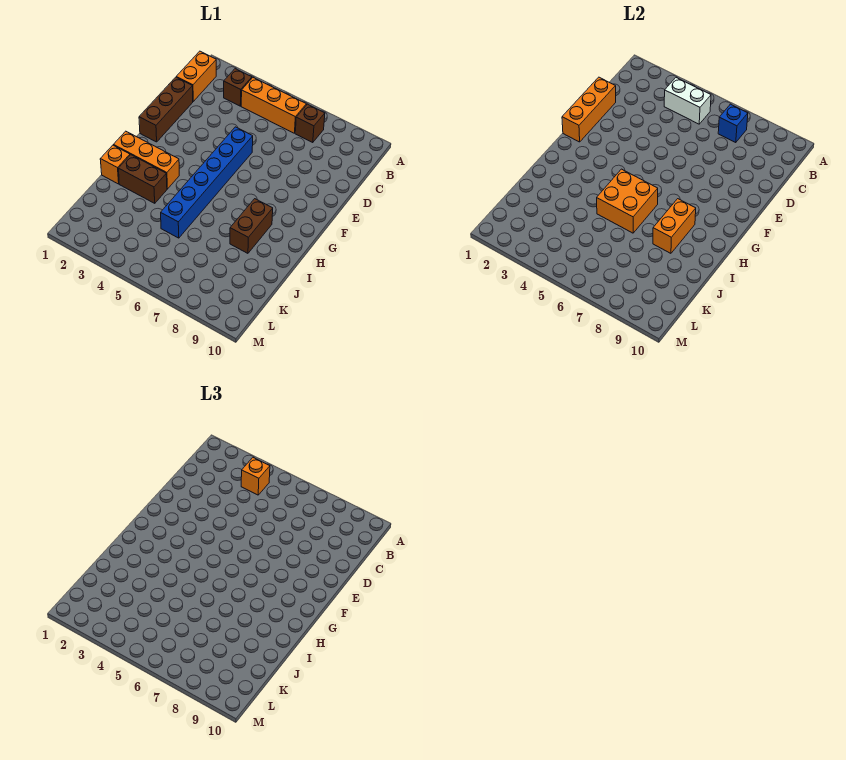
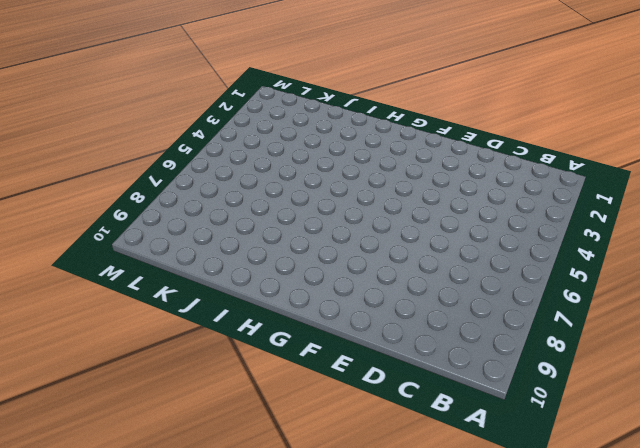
none -> orange 1x2 brick [177,51,216,101]
none -> brown 1x1 brick [224,69,252,106]
none -> orange 1x3 brick [241,78,306,133]

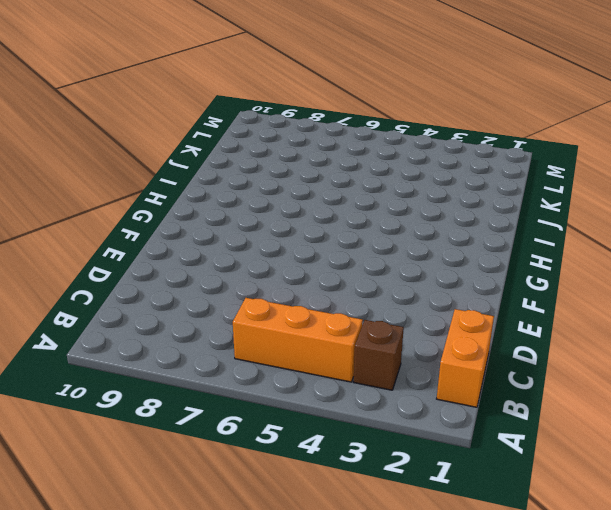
none -> brown 1x1 brick [295,104,325,142]
none -> brown 1x3 brick [139,77,193,142]
none -> blue 1x6 brick [161,127,253,238]

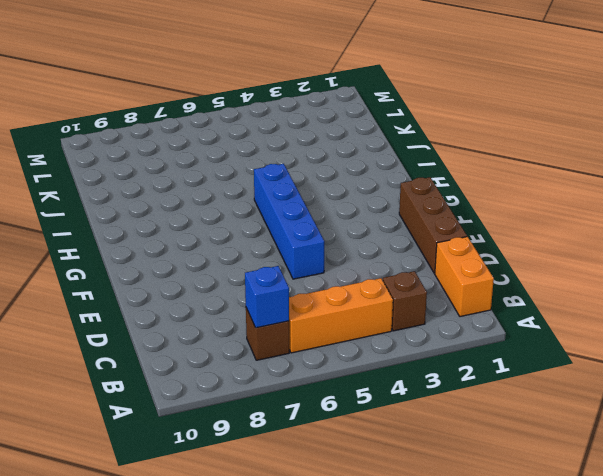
blue 1x4 brick [254,164,324,279] -> blue 1x6 brick [161,127,253,238]
none -> orange 1x3 brick [114,131,179,189]
none -> brown 1x2 brick [230,199,273,253]
none -> orange 1x1 brick [100,145,130,184]

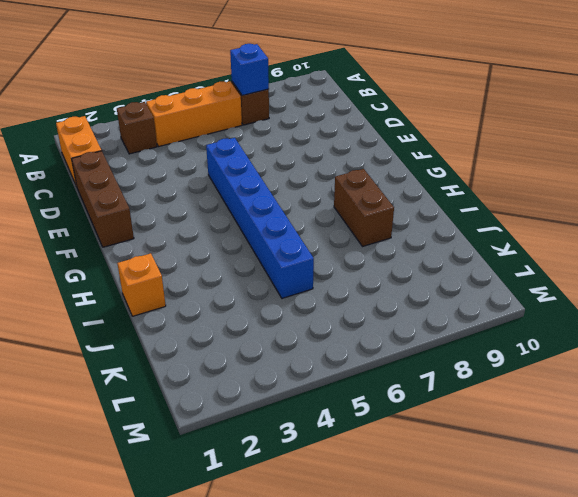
none -> orange 1x3 brick [114,131,179,189]
none -> brown 1x2 brick [118,155,167,203]
none -> white 1x2 brick [664,78,711,124]

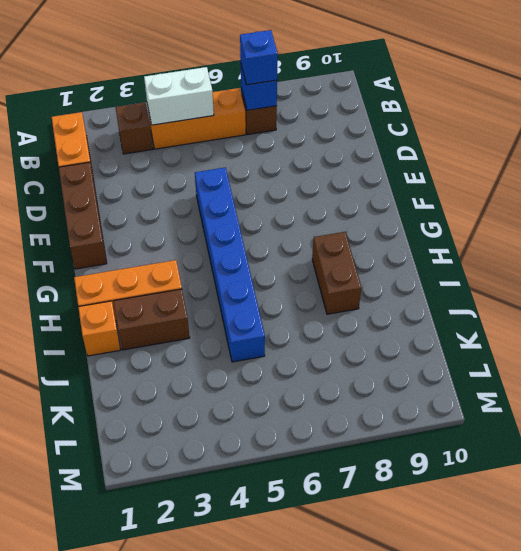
blue 1x1 brick [240,30,278,85] -> none
none -> orange 1x3 brick [562,77,616,142]
none -> orange 2x2 brick [597,169,658,233]
none -> orange 1x2 brick [653,199,696,253]

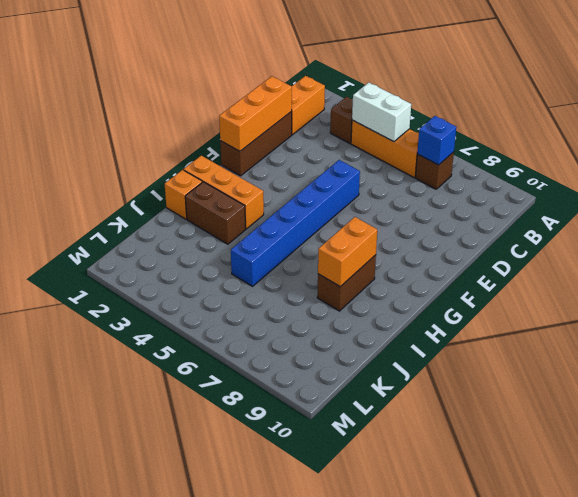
none -> orange 2x2 brick [597,169,658,233]
none -> orange 1x1 brick [241,458,270,495]

